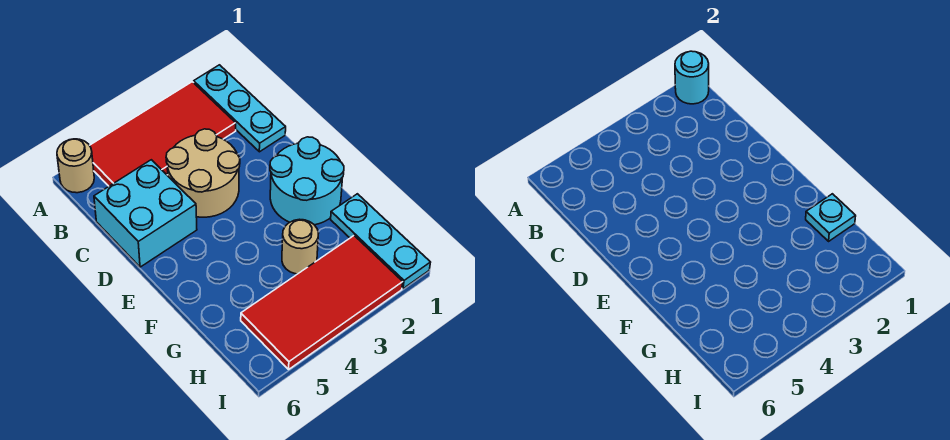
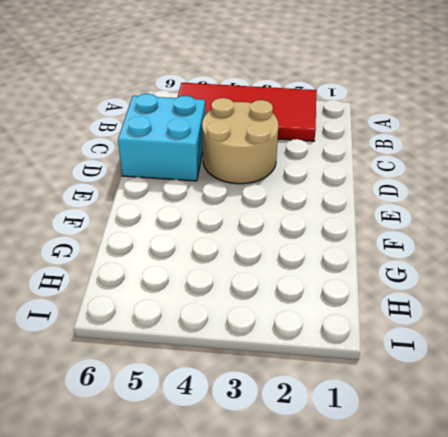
none -> cyan 1x3 plate [194,65,286,152]
none -> tan 1x1 round brick [57,139,94,193]

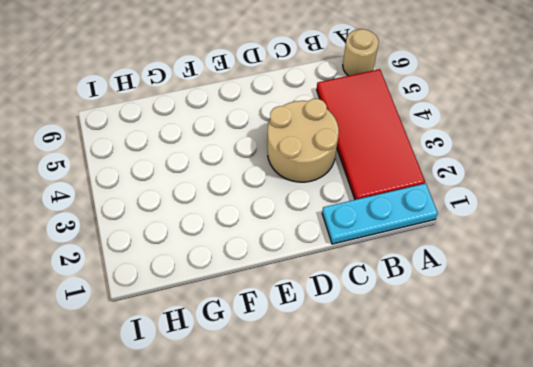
none -> cyan 2x2 brick [94,160,197,267]
none -> cyan 2x2 round brick [270,137,344,225]

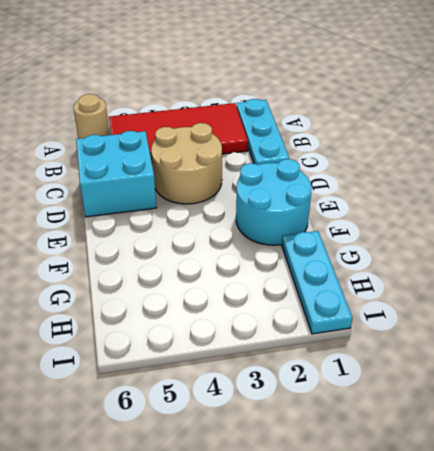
none -> tan 1x1 round brick [282,219,319,274]
none -> red 2x4 tile [241,236,403,369]

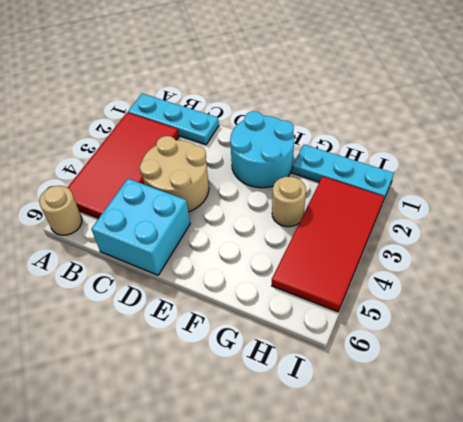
none -> cyan 1x1 round brick [675,51,709,104]
none -> cyan 1x1 plate [806,194,856,241]

